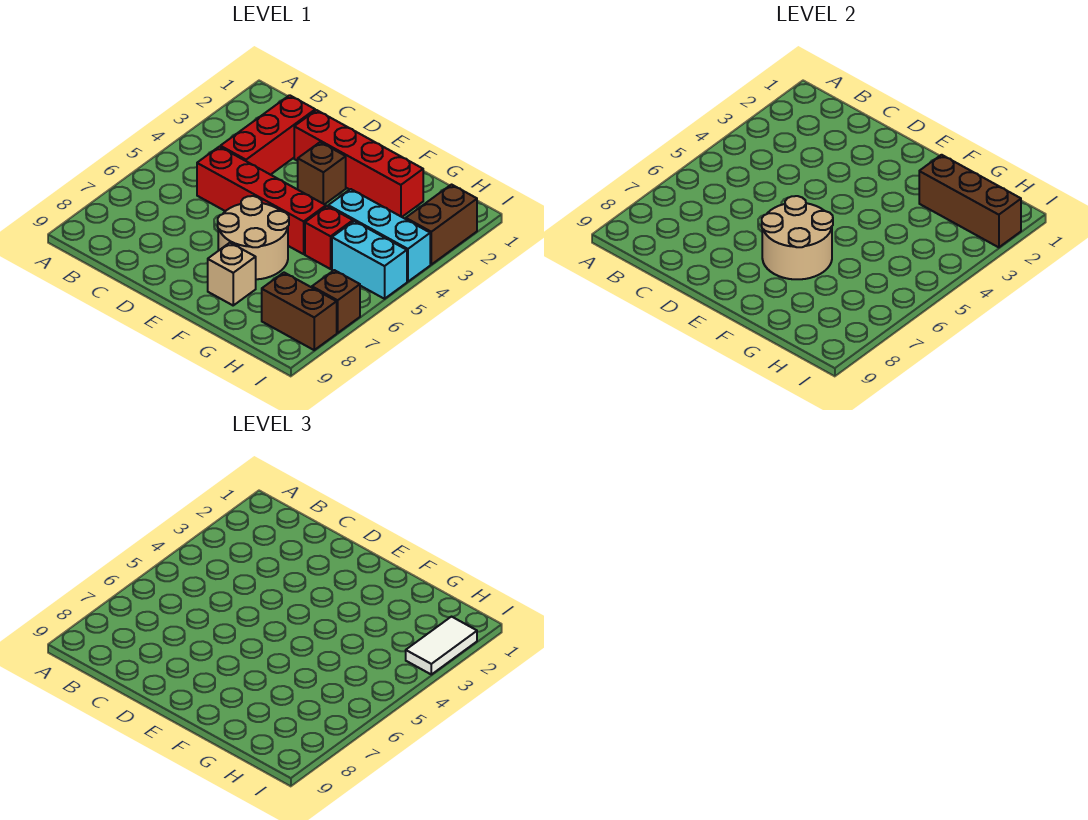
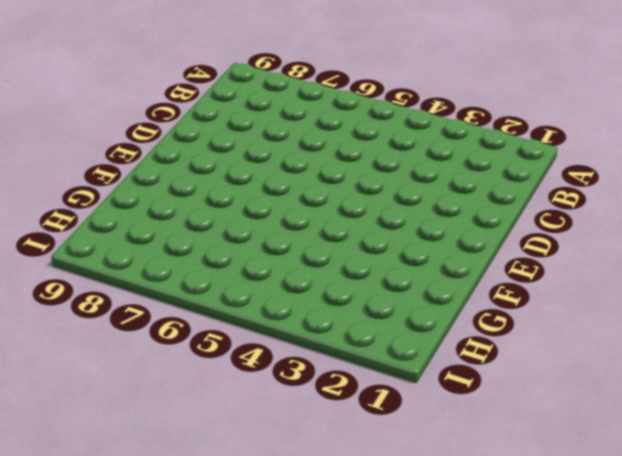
none -> red 1x3 brick [220,95,315,175]
none -> red 1x4 brick [197,147,326,254]
none -> red 1x4 brick [294,110,423,217]

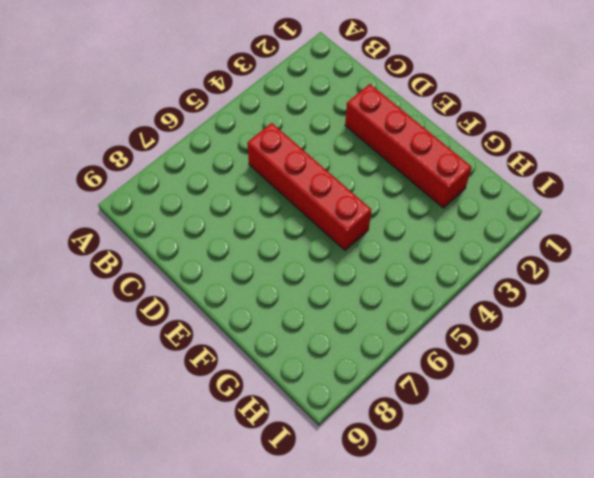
none -> red 1x3 brick [220,95,315,175]
none -> brown 1x1 brick [298,142,346,204]
none -> tan 2x2 round brick [218,196,289,279]

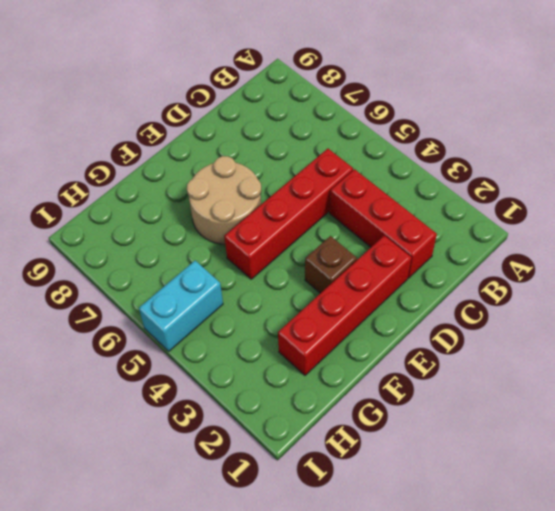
none -> tan 1x1 brick [208,243,256,305]
none -> cyan 1x3 brick [328,189,430,282]
none -> red 1x1 brick [305,206,353,269]

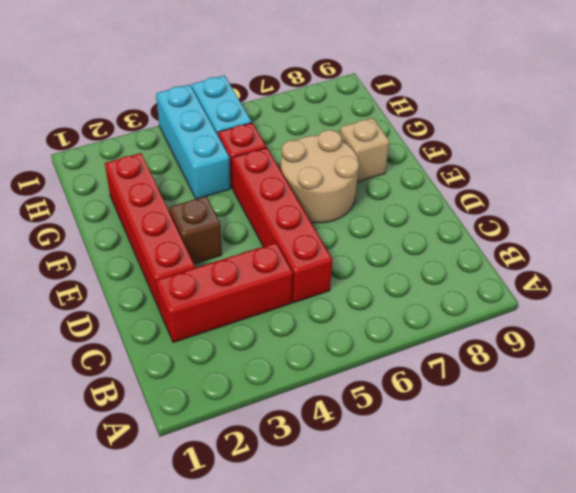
none -> brown 1x2 brick [262,273,337,350]
none -> brown 1x2 brick [406,185,477,264]
none -> brown 1x1 brick [312,270,360,333]

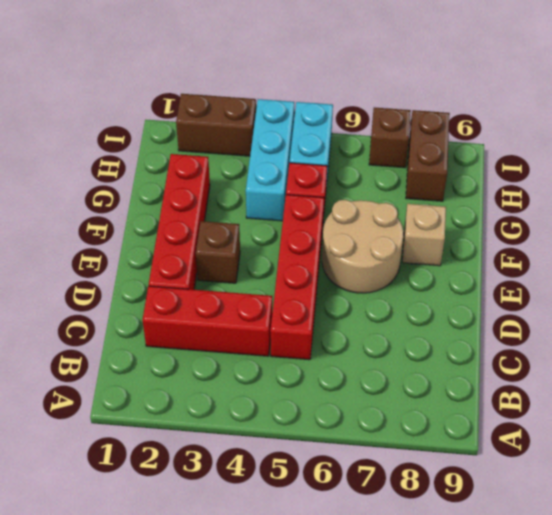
none -> tan 2x2 round brick [762,196,833,279]
none -> brown 1x3 brick [919,155,1021,247]
none -> white 1x2 tile [406,617,477,674]

